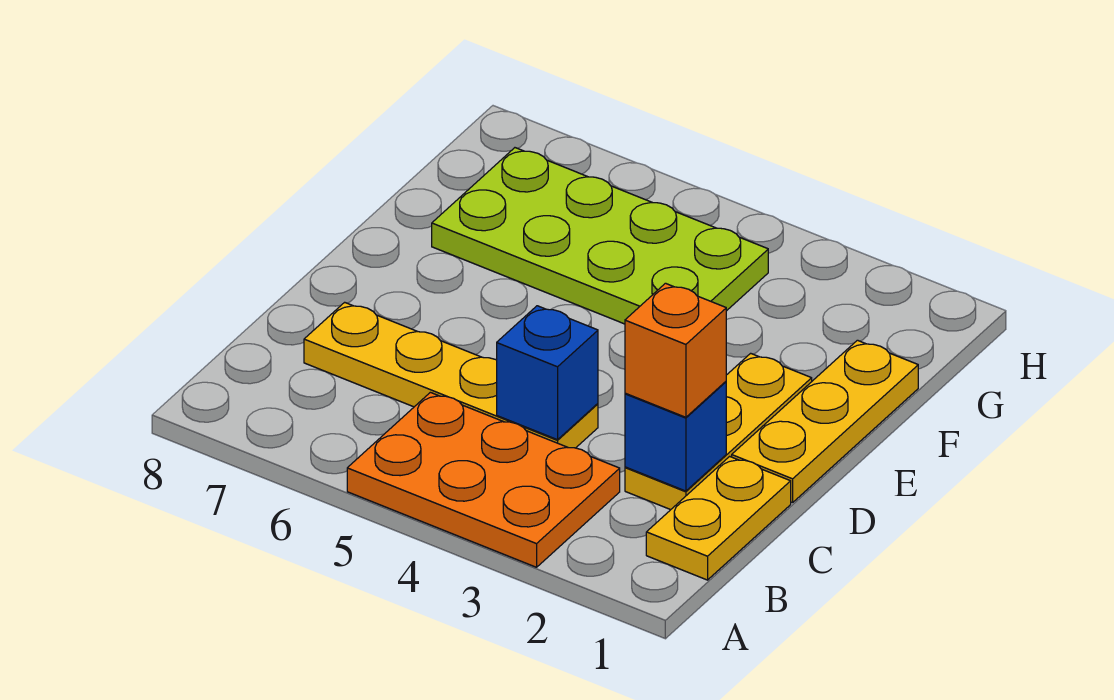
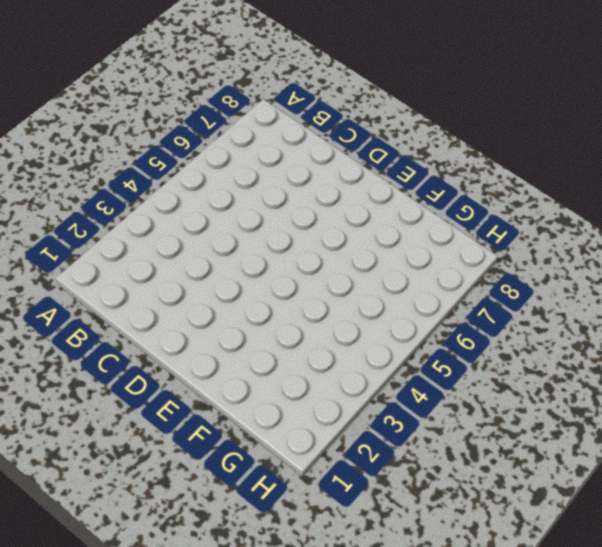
none -> orange 2x3 plate [347,392,620,567]
none -> yellow 1x2 plate [646,456,791,580]

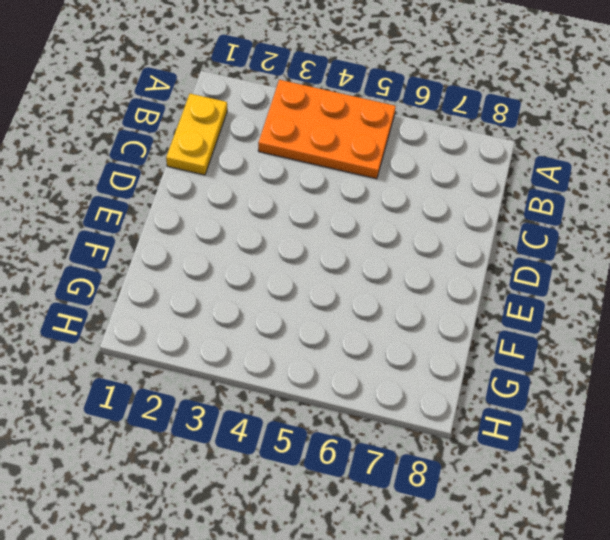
none -> yellow 1x3 plate [625,353,812,510]
none -> yellow 1x4 plate [304,302,598,448]

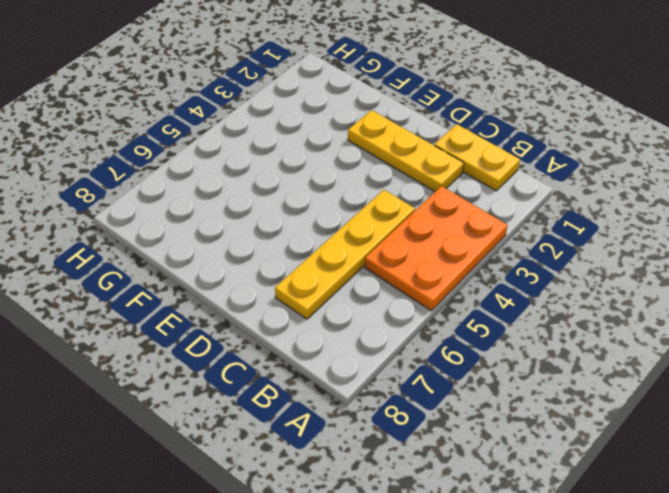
none -> yellow 1x3 plate [732,340,918,503]
none -> lime 2x4 plate [432,148,768,324]

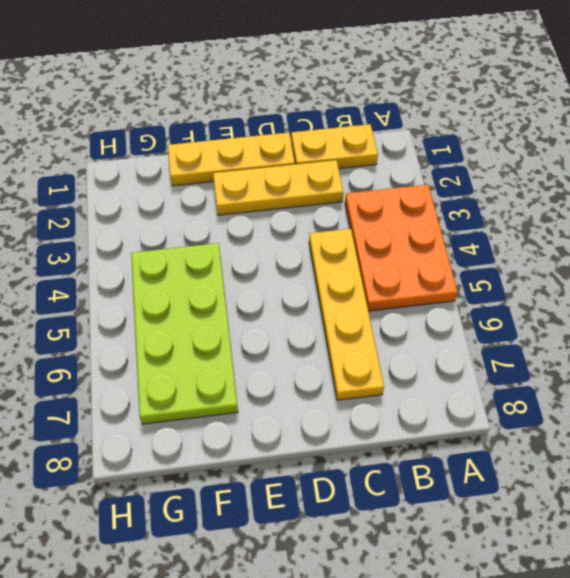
none -> blue 1x1 brick [625,382,726,491]
none -> blue 1x1 brick [497,306,598,440]

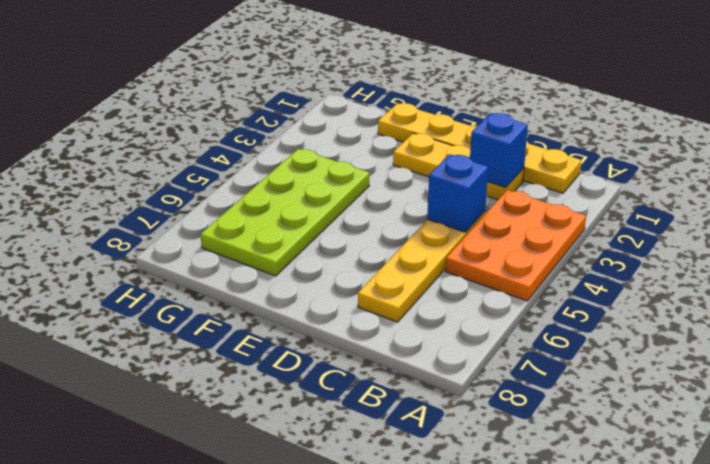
none -> orange 1x1 brick [625,283,726,417]

